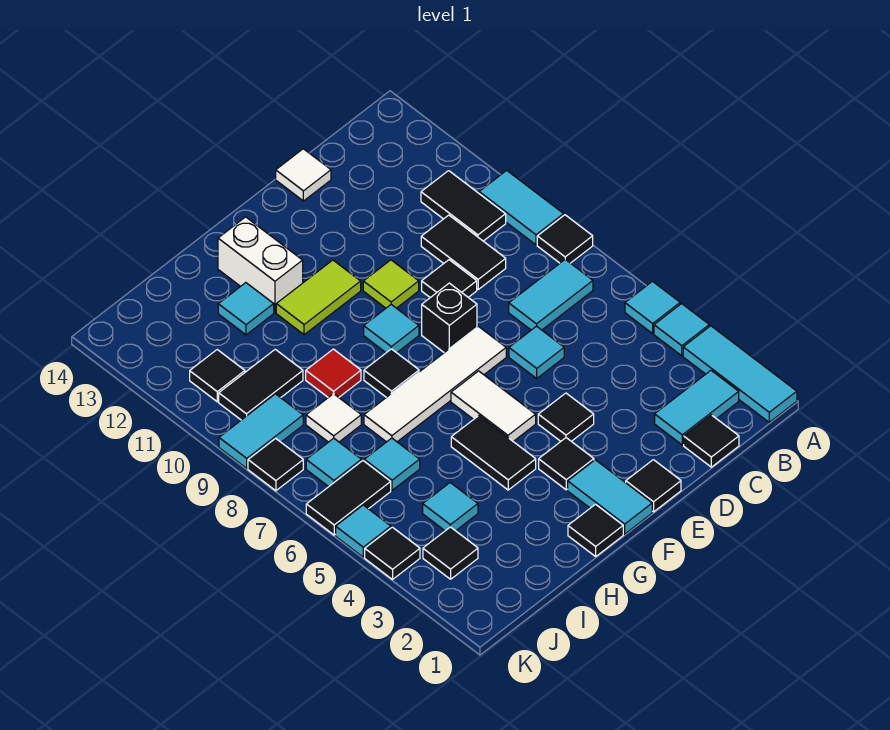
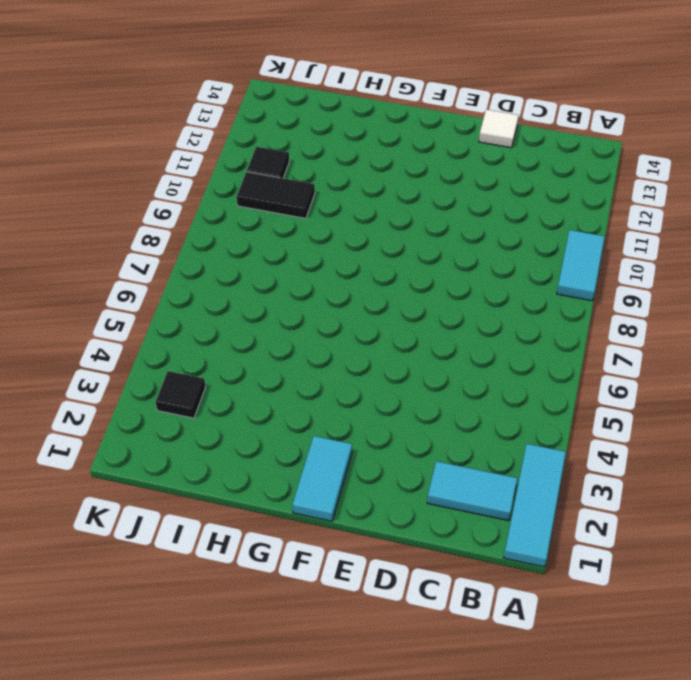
none -> cyan 1x1 tile [654,304,709,356]
none -> cyan 1x1 tile [625,281,680,333]
none -> black 1x1 tile [537,215,593,263]
none -> cyan 1x2 tile [509,259,593,330]

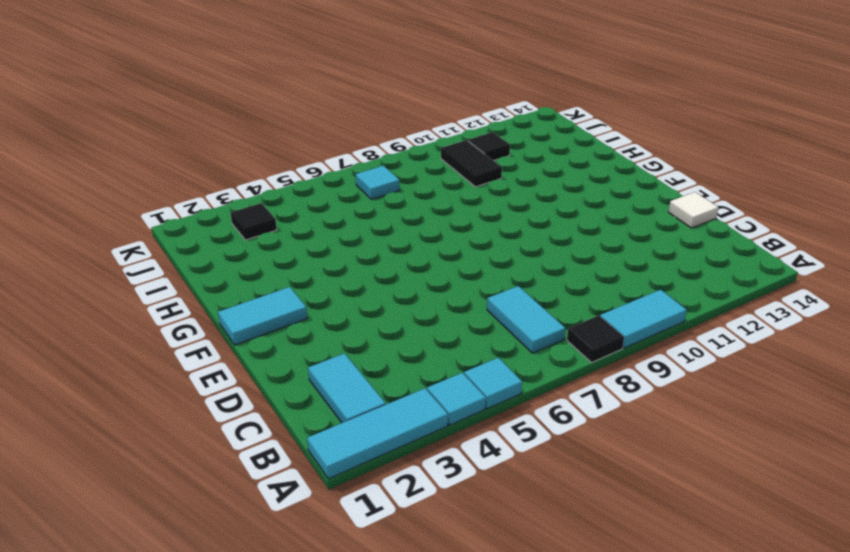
none -> black 1x2 tile [421,171,506,241]
none -> black 1x1 tile [684,415,739,467]
none -> black 1x2 tile [421,215,506,289]
none -> cyan 1x1 tile [509,326,564,378]

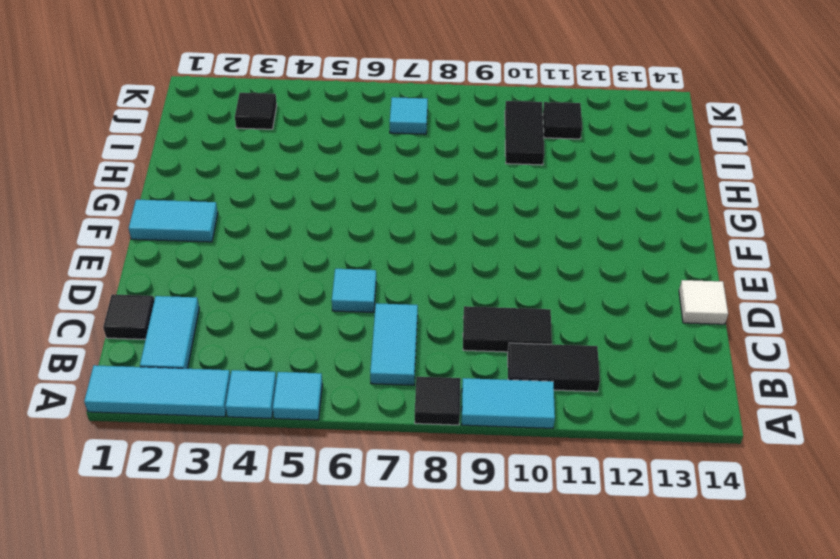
none -> black 1x1 tile [422,260,477,298]
none -> black 1x1 tile [626,460,681,512]
none -> black 1x1 tile [538,393,594,441]
none -> white 1x4 tile [364,327,506,442]

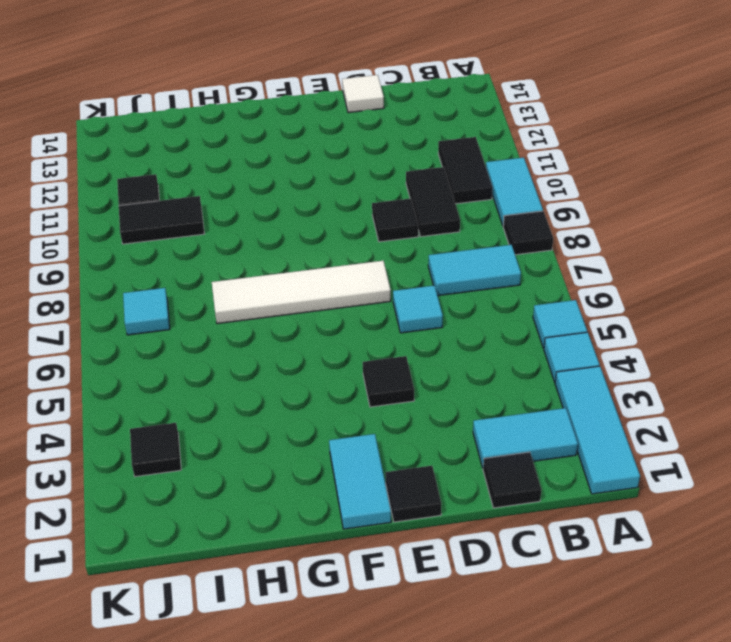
none -> black 1x1 brick [422,283,477,353]
none -> lime 1x1 tile [363,260,419,308]
none -> black 1x1 tile [539,438,594,490]
none -> white 1x2 tile [451,371,536,442]

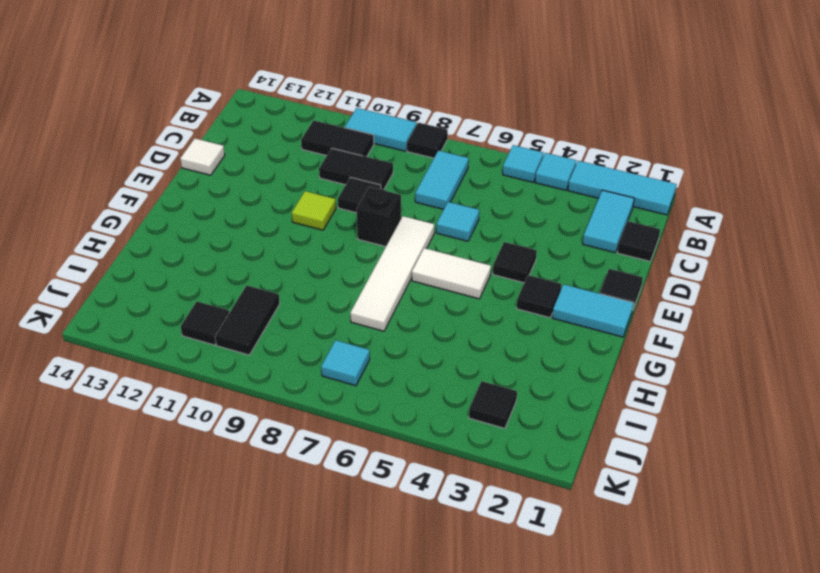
none -> cyan 1x1 tile [364,305,419,353]
none -> lime 1x2 tile [276,260,361,335]
none -> black 1x1 tile [568,504,623,556]
none -> black 1x2 tile [451,416,536,490]

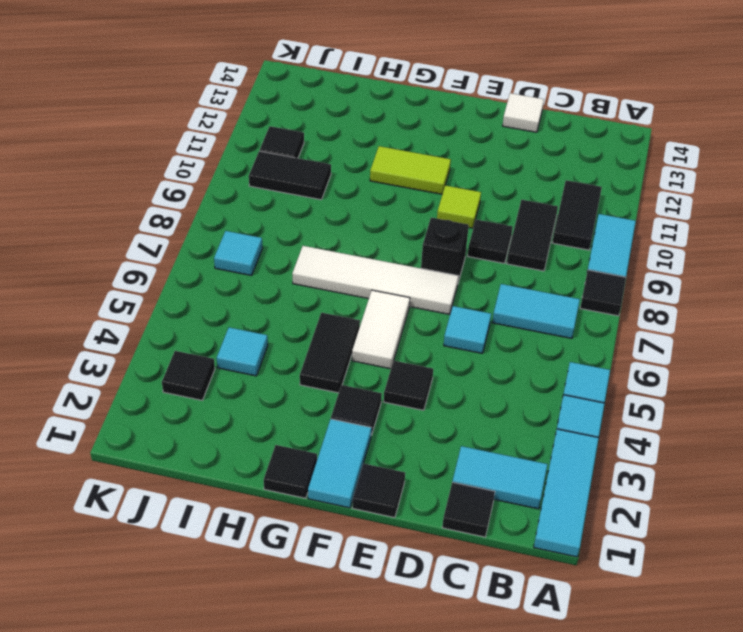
none -> cyan 1x1 tile [364,305,419,353]
none -> black 1x1 tile [364,349,419,397]
none -> white 1x2 brick [218,217,303,312]
none -> red 1x1 tile [306,349,361,397]

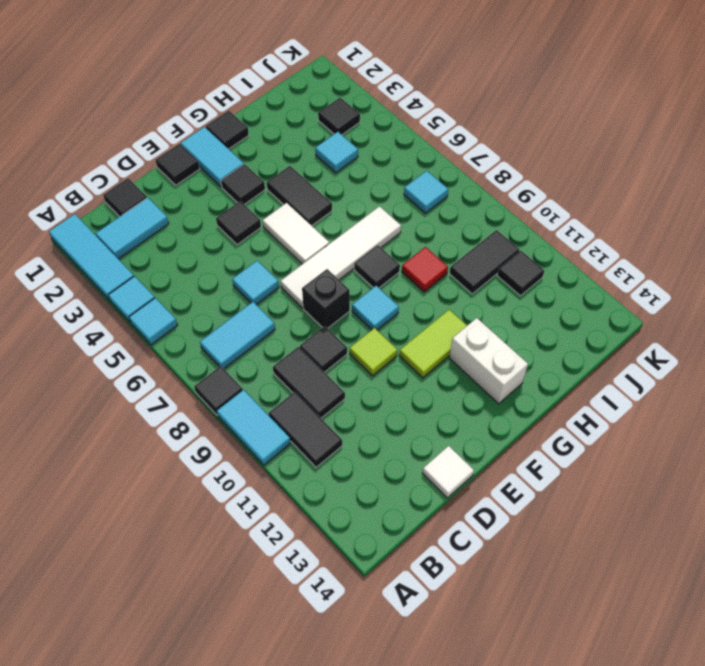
none -> cyan 1x1 tile [218,283,274,335]
none -> cyan 1x1 tile [364,438,420,490]
none -> white 1x1 tile [306,394,361,442]
none -> black 1x2 tile [306,461,391,535]

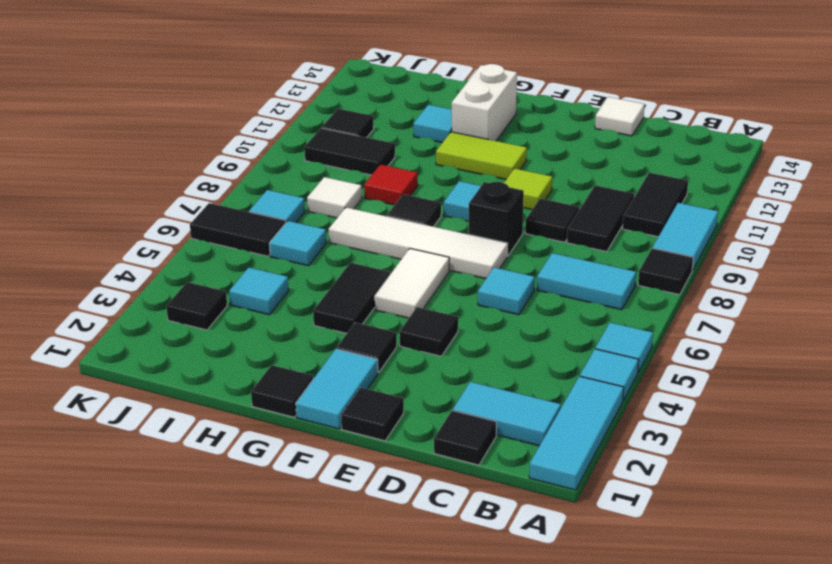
none -> cyan 1x2 tile [219,394,303,468]
none -> black 1x1 tile [365,527,420,579]
none -> cyan 1x1 tile [336,505,391,557]
none -> black 1x1 tile [248,438,303,491]

